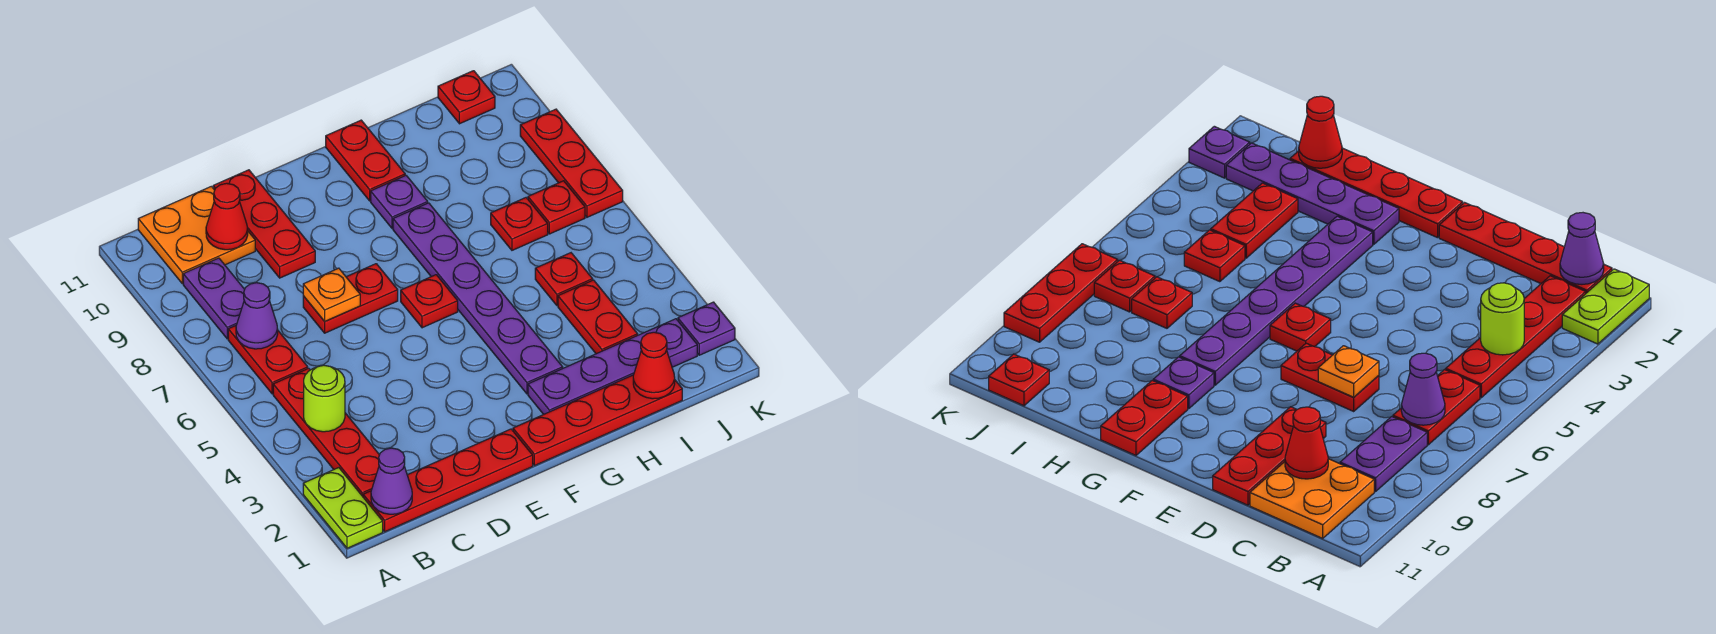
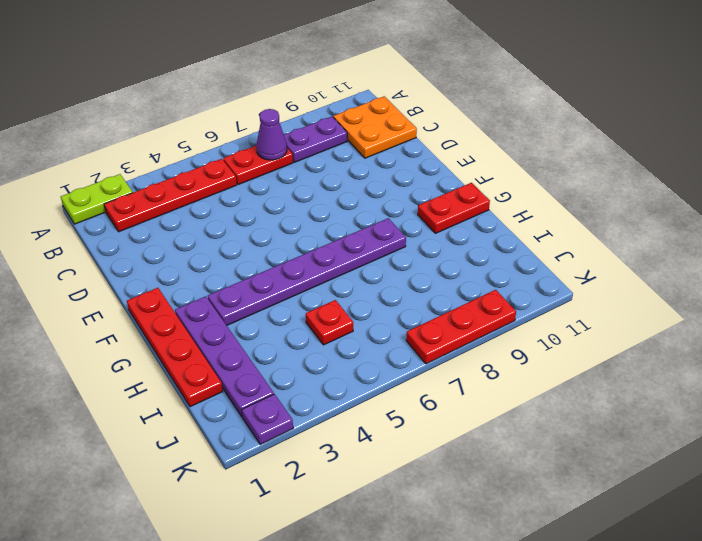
none -> red 1x4 plate [363,429,533,532]
none -> red 1x2 plate [303,264,398,333]
none -> red 1x3 plate [213,170,315,278]

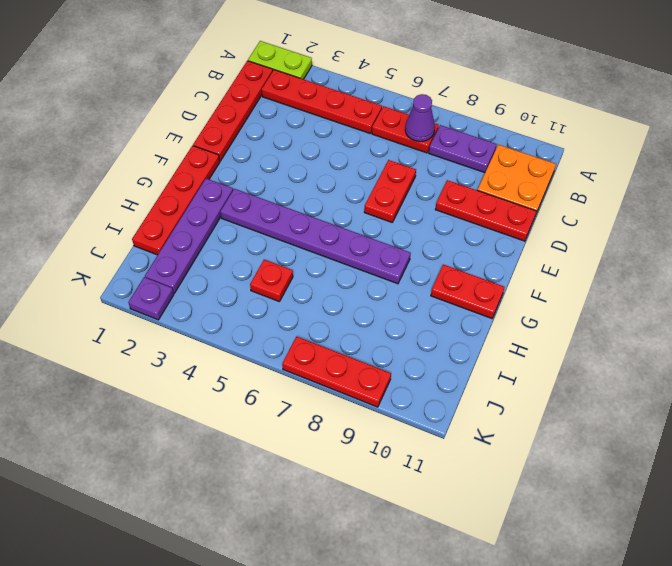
none -> red 1x1 plate [401,275,458,328]
none -> purple 1x1 plate [371,175,428,228]
none -> red 1x2 plate [558,280,638,354]

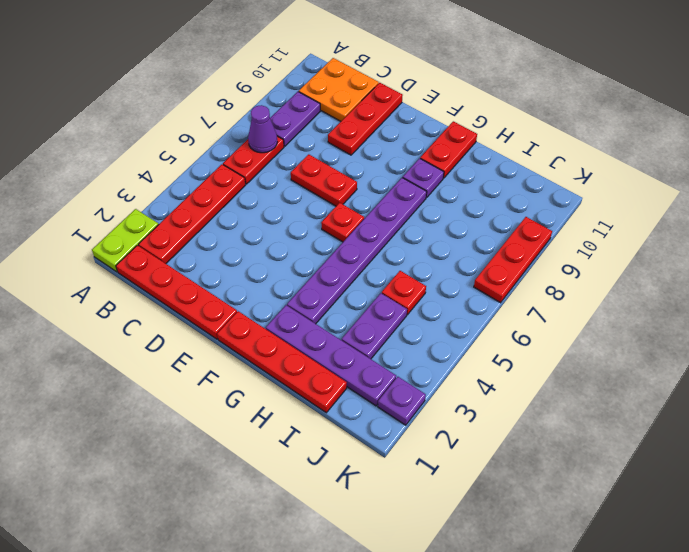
purple 1x2 plate [342,293,407,359] -> red 1x2 plate [558,280,638,354]
none -> red 1x1 plate [491,198,548,250]
none -> red 1x1 plate [528,181,585,234]
none -> red 1x1 plate [438,71,495,124]

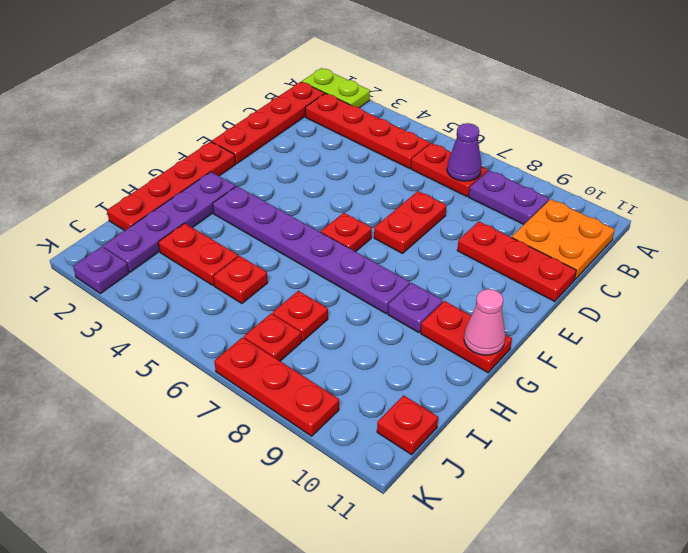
pink 1x1 cone [464,289,505,355] -> none
none -> purple 1x1 cone [371,448,412,514]
none -> lime 1x1 round brick [304,365,345,432]
none -> red 1x1 cone [206,183,248,250]

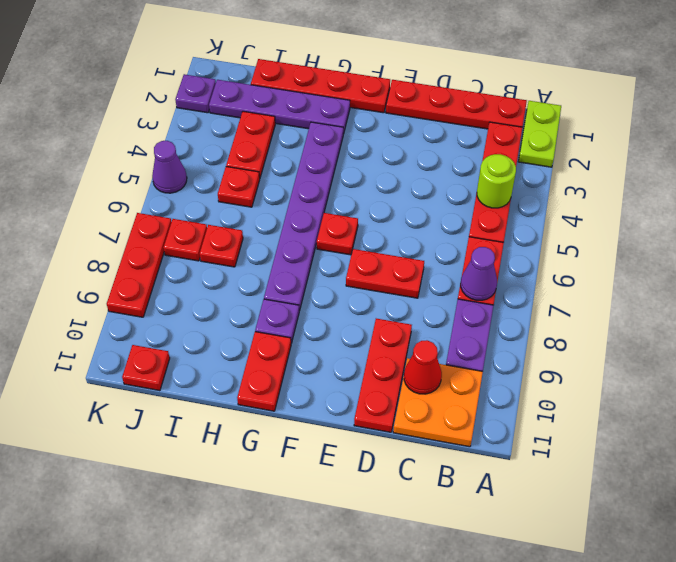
purple 1x1 cone [152,141,187,193] -> purple 1x1 cone moved to [371,448,412,514]
none -> orange 1x1 plate [303,268,360,321]
none -> red 1x1 cone [633,332,675,399]

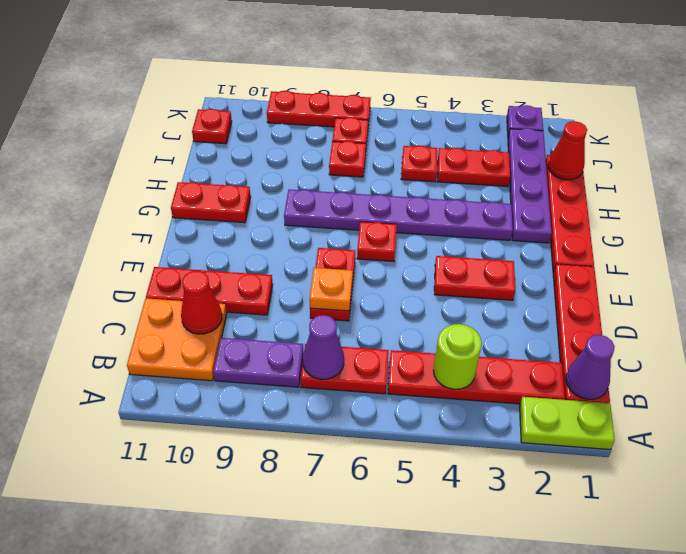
red 1x2 plate [434,256,515,300] -> none
none -> purple 1x1 plate [371,175,428,228]

